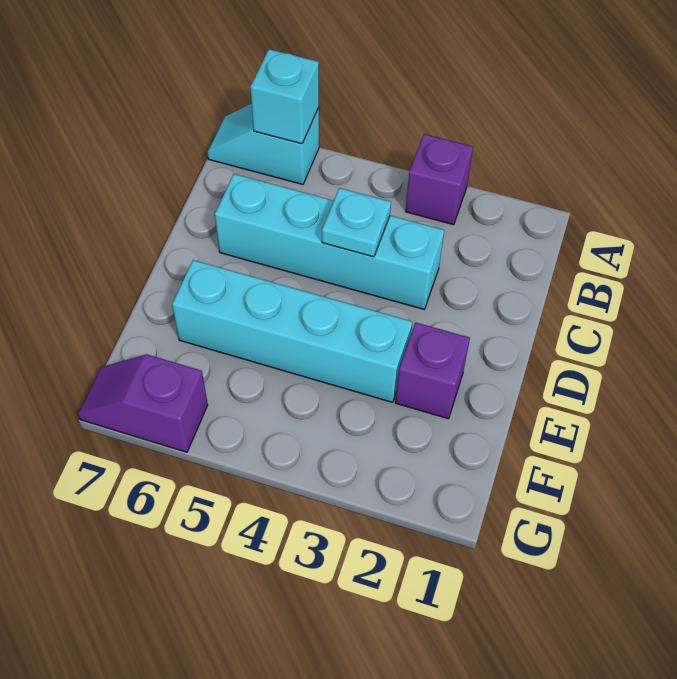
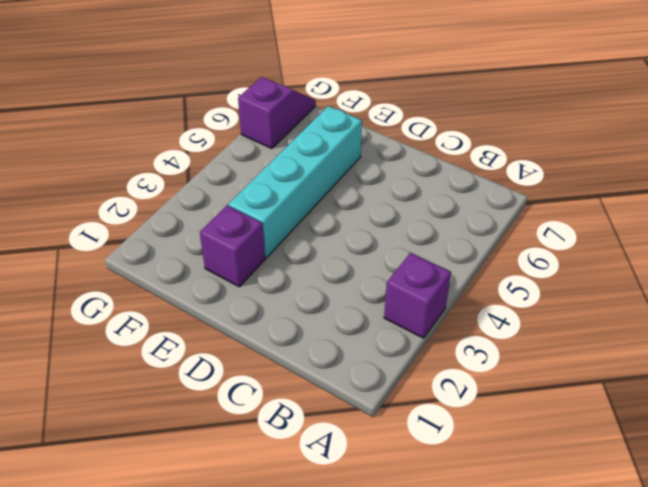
none -> cyan 1x2 slope [207,104,319,184]
none -> cyan 1x4 brick [215,174,444,309]

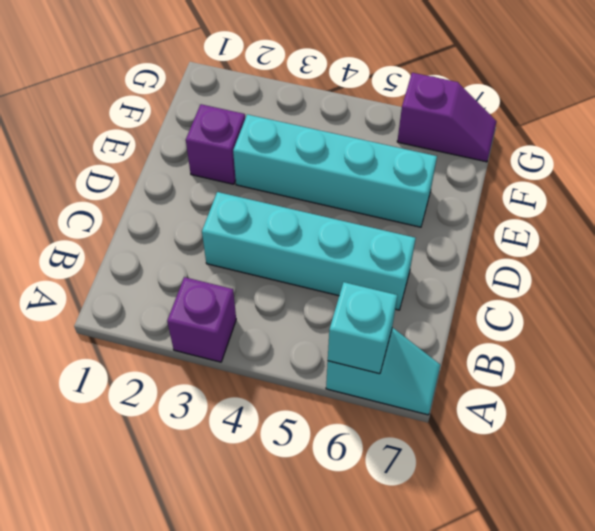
none -> cyan 1x1 plate [322,188,391,257]

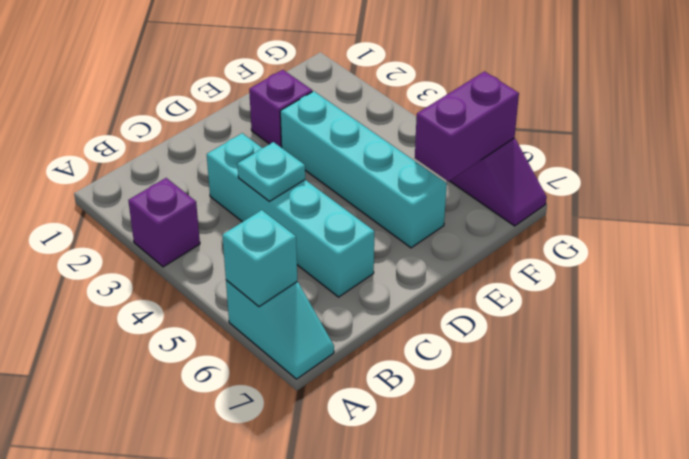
purple 1x2 brick [415,71,519,181] -> none

